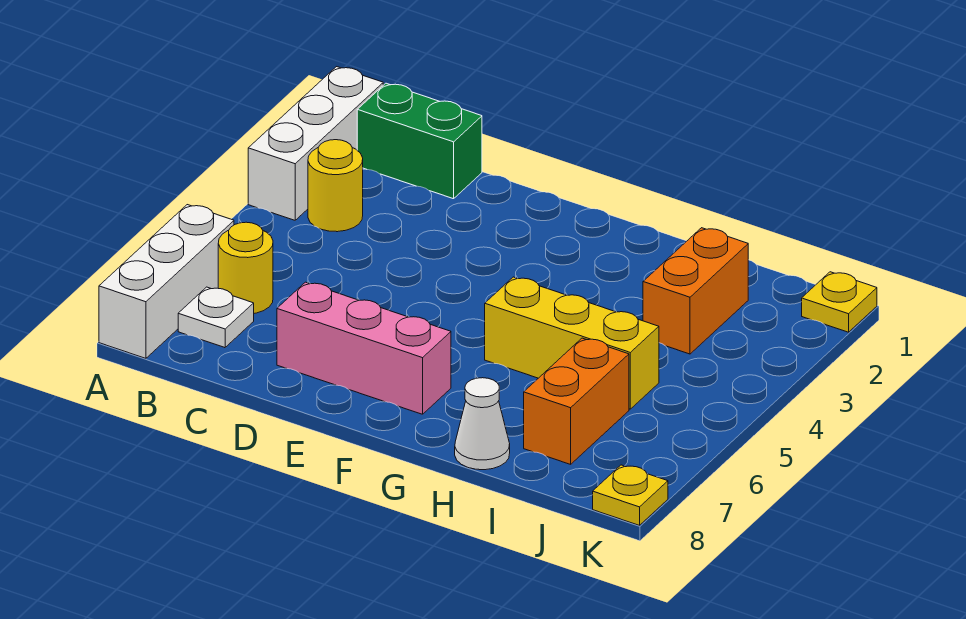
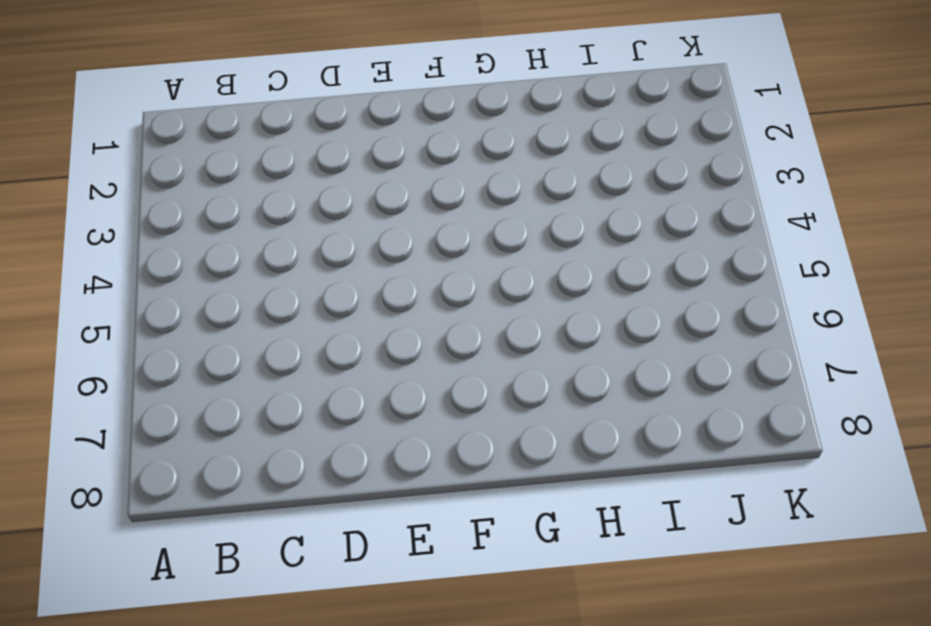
none -> white 1x3 brick [248,67,383,220]
none -> white 1x3 brick [99,205,234,358]
none -> green 1x2 brick [357,83,482,199]

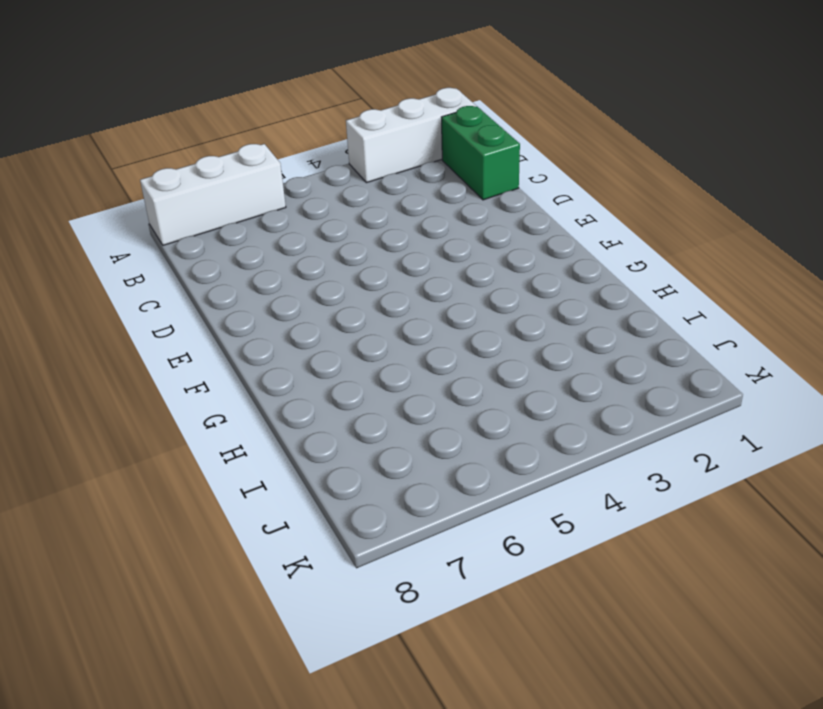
none -> yellow 1x1 round brick [308,140,363,232]
none -> yellow 1x1 round brick [218,222,273,313]
none -> white 1x1 plate [178,287,254,348]

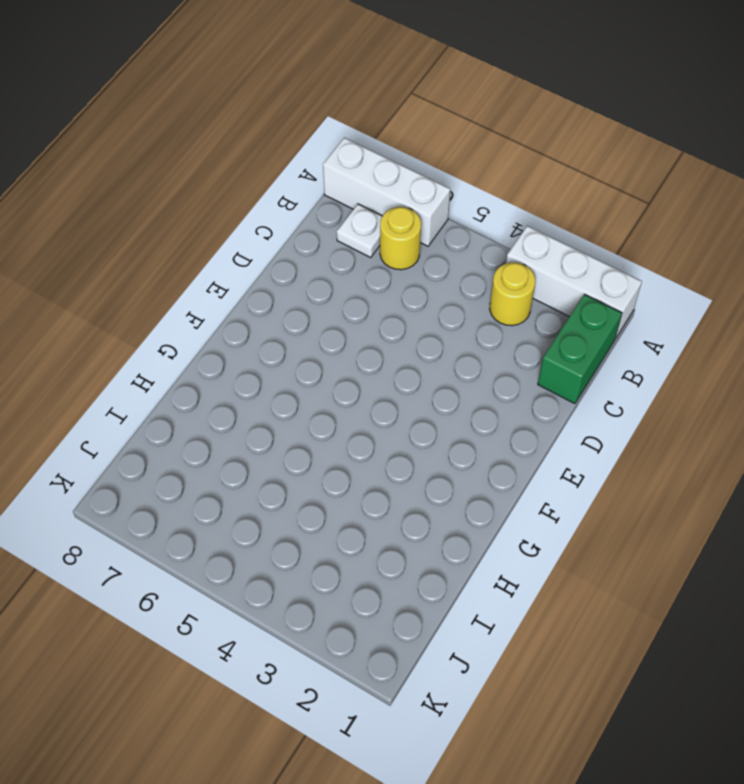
none -> pink 1x3 brick [277,282,451,414]
none -> yellow 1x3 brick [485,277,659,409]
none -> white 1x1 cone [455,378,510,470]

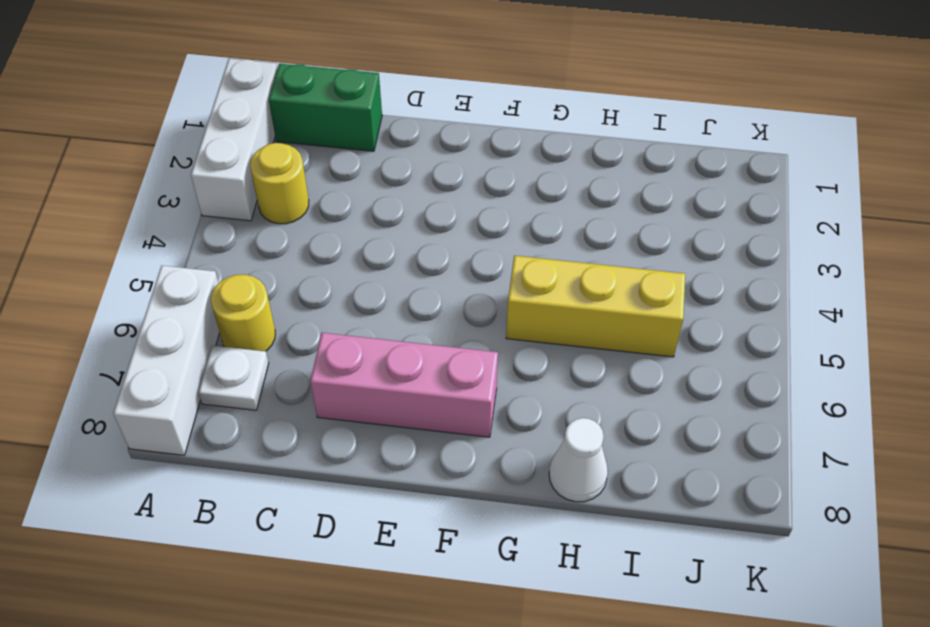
none -> orange 1x2 brick [643,228,748,354]
none -> orange 1x2 brick [524,338,629,464]
none -> yellow 1x1 plate [802,272,877,332]

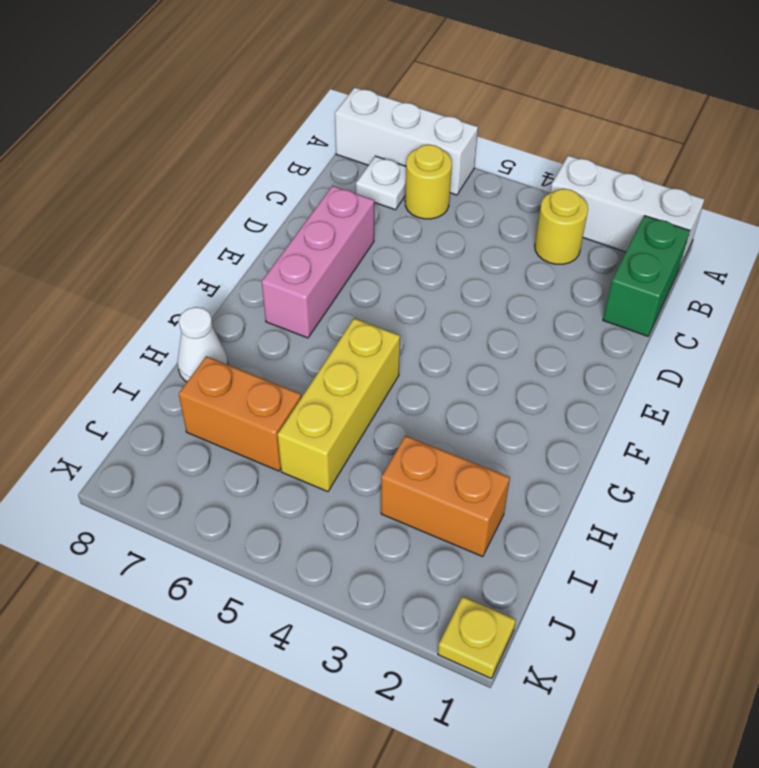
none -> yellow 1x1 plate [593,465,668,525]

